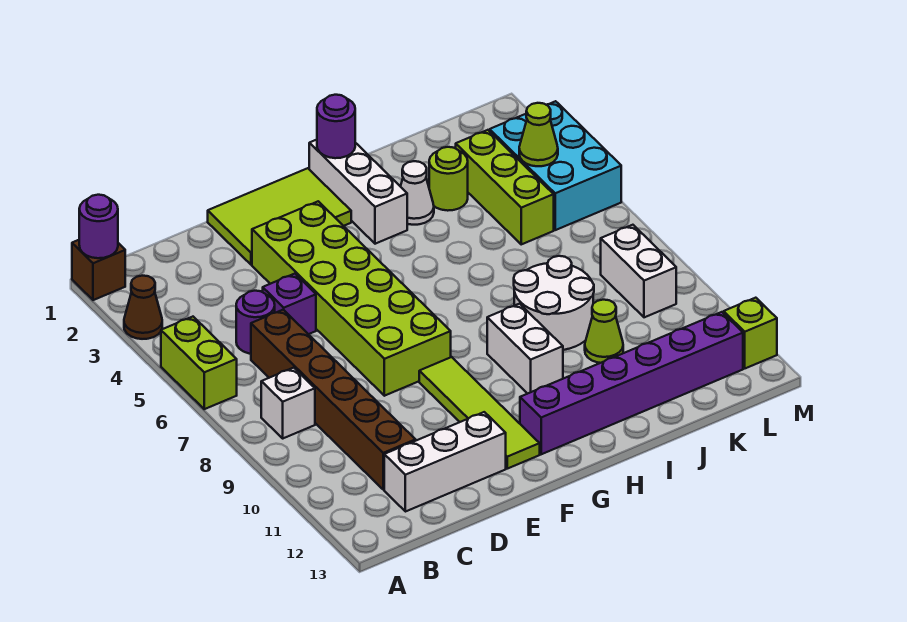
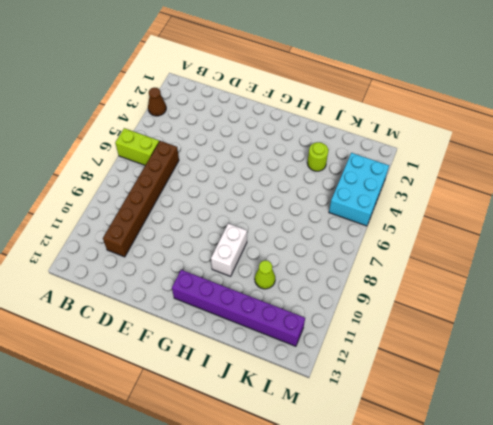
lime 1x2 brick [115,128,159,165] -> lime 1x2 brick turned to [161,317,237,409]
none -> brown 1x1 brick [72,240,125,300]
none -> white 1x1 brick [261,368,315,438]
none -> purple 1x1 round brick [236,291,275,354]

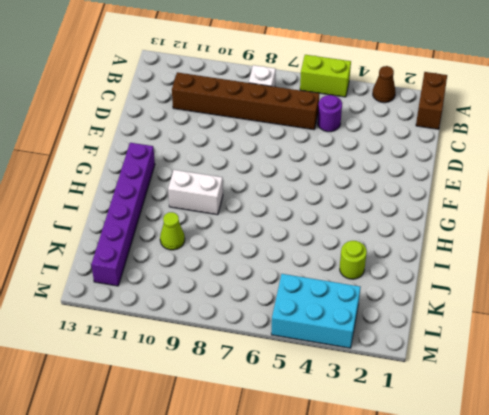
brown 1x2 brick [416,72,447,129] -> brown 1x1 brick [72,240,125,300]
none -> white 1x3 brick [384,412,506,512]
none -> purple 1x1 brick [263,274,316,334]
none -> lime 2x3 tile [208,168,351,265]

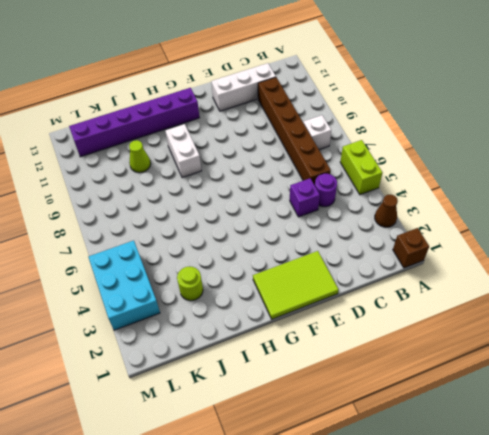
none -> lime 2x6 brick [252,201,451,396]
none -> lime 1x4 tile [419,357,540,469]
none -> white 1x3 brick [309,140,407,244]

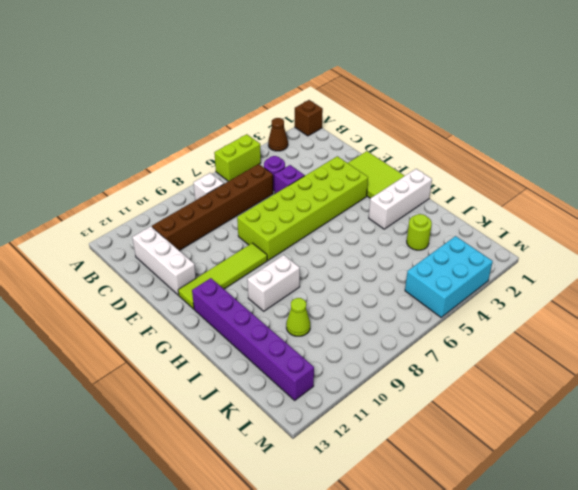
none -> white 1x1 cone [401,161,434,225]
none -> white 2x2 round brick [514,256,594,350]
none -> lime 1x3 brick [456,130,554,244]

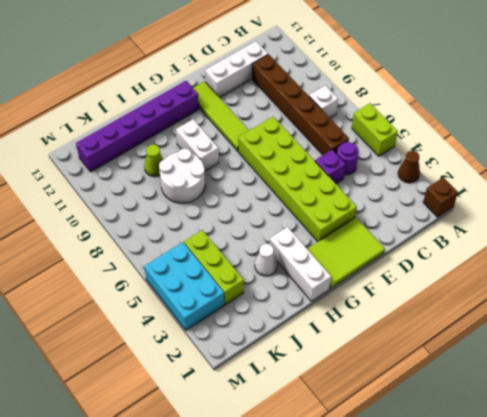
none -> lime 1x1 round brick [429,147,468,211]
none -> white 1x2 brick [601,225,676,317]
none -> lime 1x1 brick [724,298,777,368]

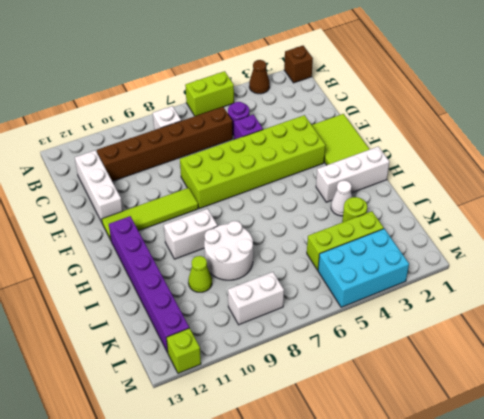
none -> purple 1x1 round brick [79,195,118,258]
none -> purple 1x1 round brick [317,95,355,158]
none -> lime 1x1 cone [519,103,558,166]

